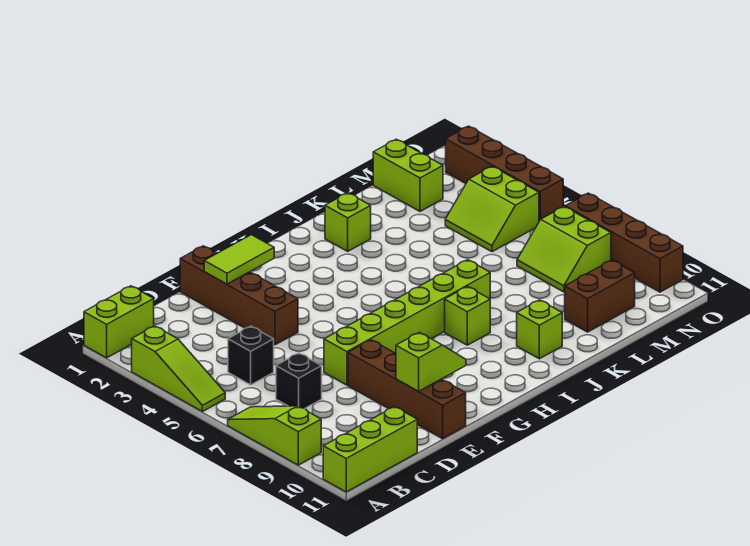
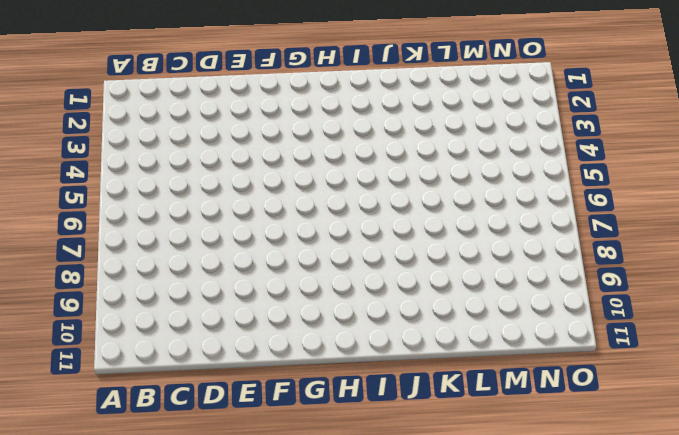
none -> lime 1x2 brick [84,286,154,358]
none -> lime 1x3 slope [132,326,225,412]
none -> lime 1x3 slope [228,406,321,465]

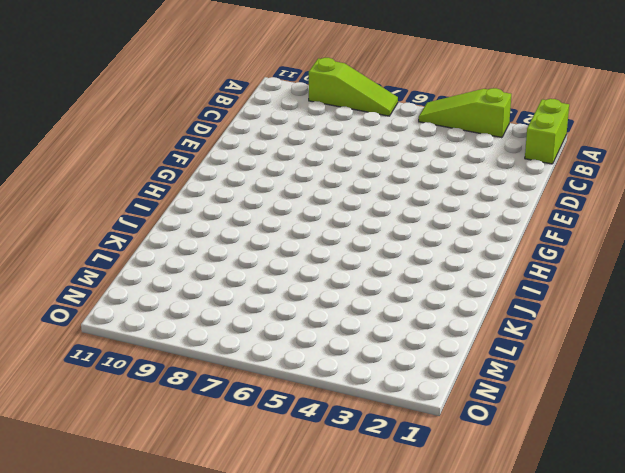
none -> lime 1x3 brick [323,407,417,492]
none -> black 1x1 brick [228,326,274,385]
none -> black 1x1 brick [276,353,322,409]

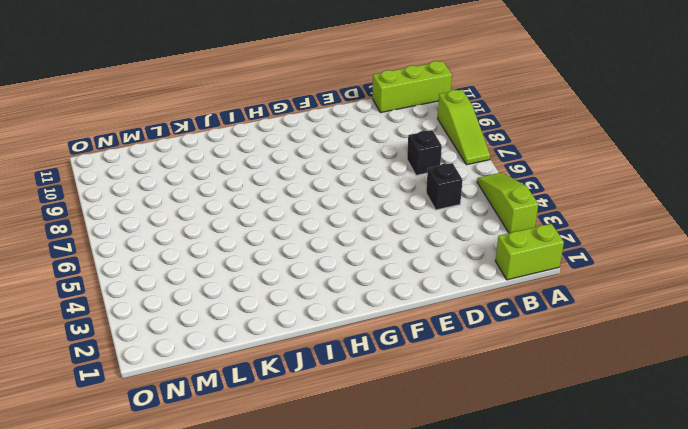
none -> brown 1x4 brick [180,246,298,345]
none -> lime 1x6 brick [324,260,490,385]
none -> brown 1x4 brick [348,340,466,439]

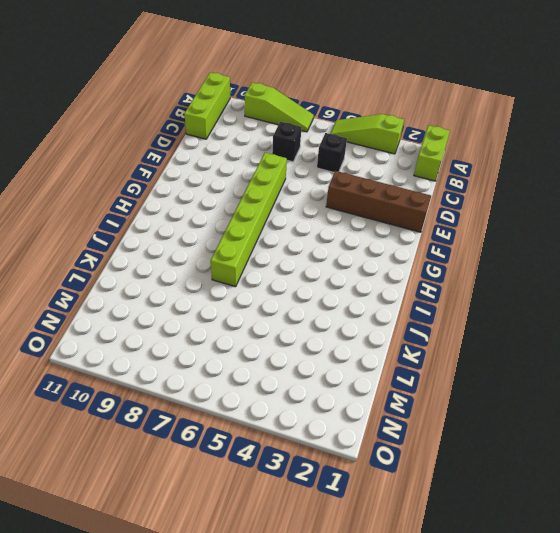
none -> brown 1x4 brick [348,340,466,439]
none -> lime 1x1 brick [445,287,490,345]
none -> lime 1x1 brick [325,193,371,251]

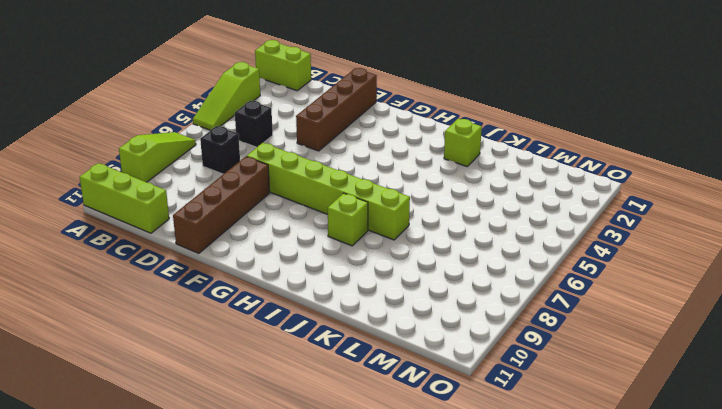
none -> lime 1x1 brick [517,300,562,359]
none -> brown 1x2 brick [565,260,635,332]
none -> lime 1x2 brick [373,139,443,211]

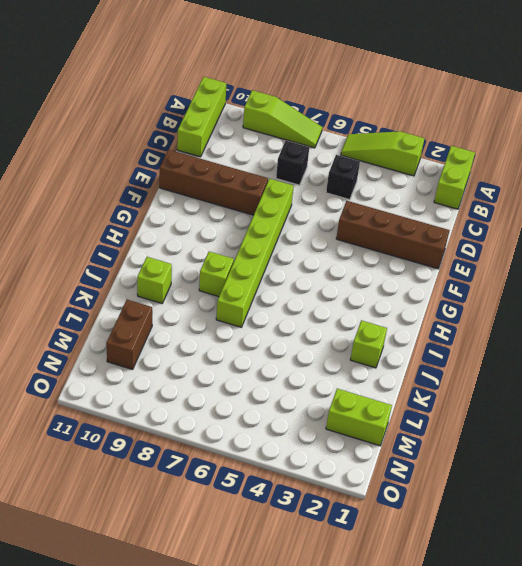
none -> lime 2x2 slope [445,166,539,252]
none -> lime 2x2 slope [517,207,611,292]
none -> brown 1x4 brick [446,126,563,221]

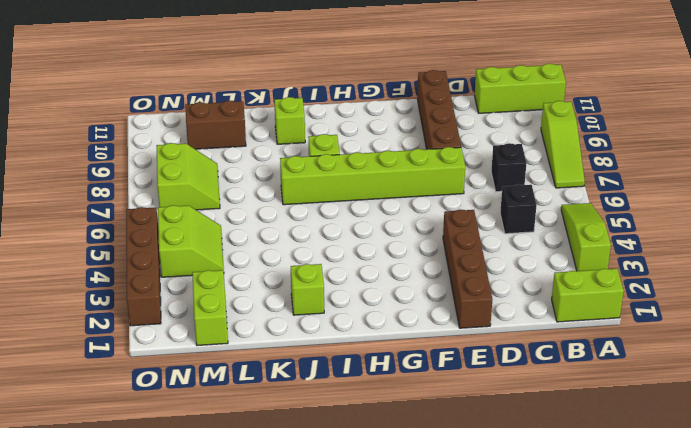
none -> brown 1x4 brick [565,193,683,292]
none -> lime 1x2 tile [204,235,274,284]
none -> lime 1x2 slope [396,332,466,391]

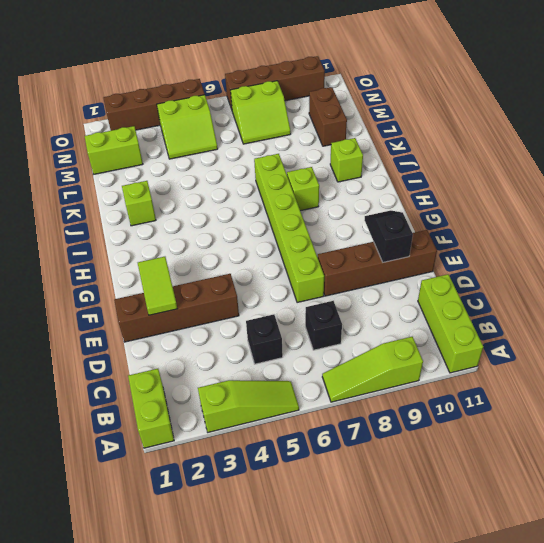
black 1x2 slope [365,210,413,262] -> lime 1x2 slope [396,332,466,391]

